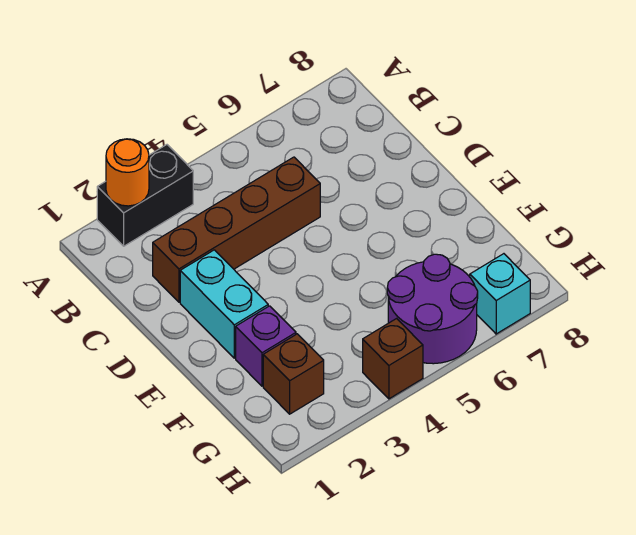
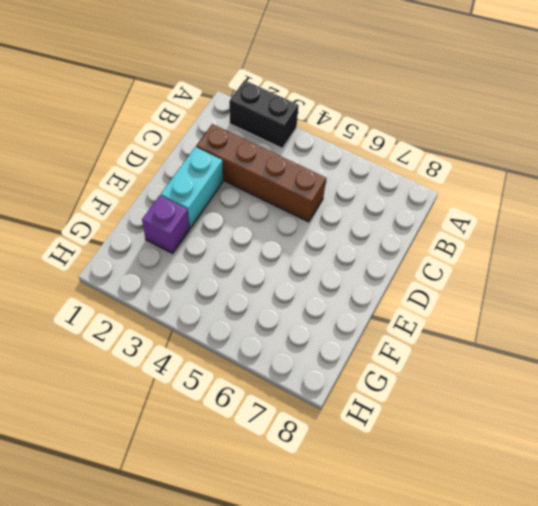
none -> brown 1x1 brick [263,334,324,414]
none -> purple 2x2 round brick [387,254,478,364]

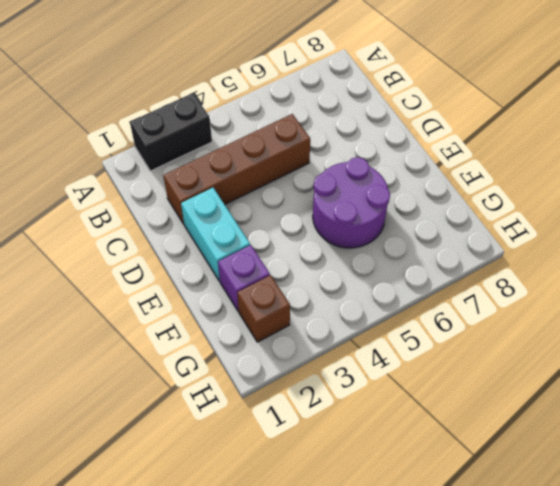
purple 2x2 round brick [313,157,390,248] -> purple 2x2 round brick moved to [387,254,478,364]
none -> brown 1x1 brick [363,319,423,399]
none -> cyan 1x1 brick [470,254,530,334]

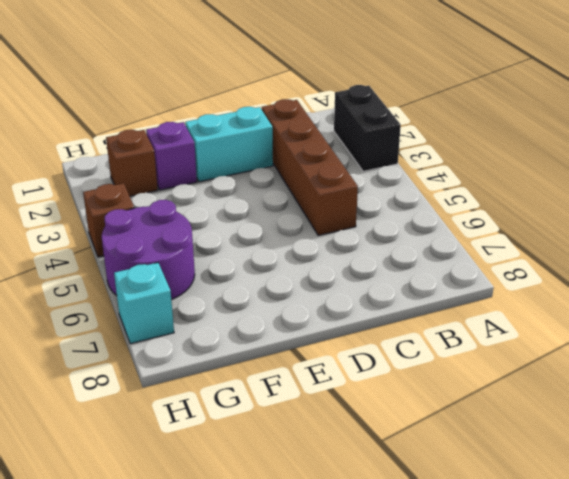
none -> orange 1x1 round brick [106,139,149,206]

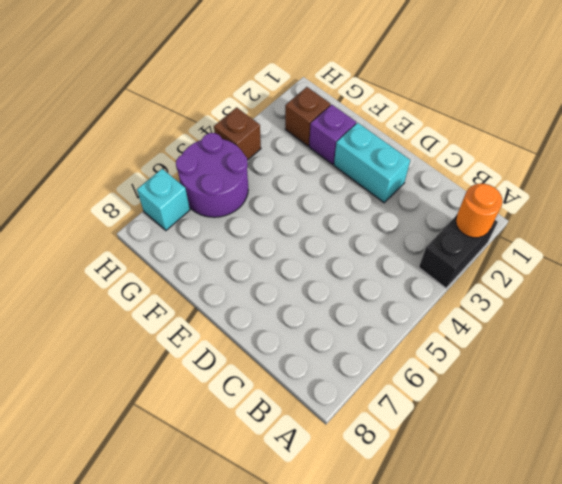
none -> brown 1x4 brick [153,157,320,302]

